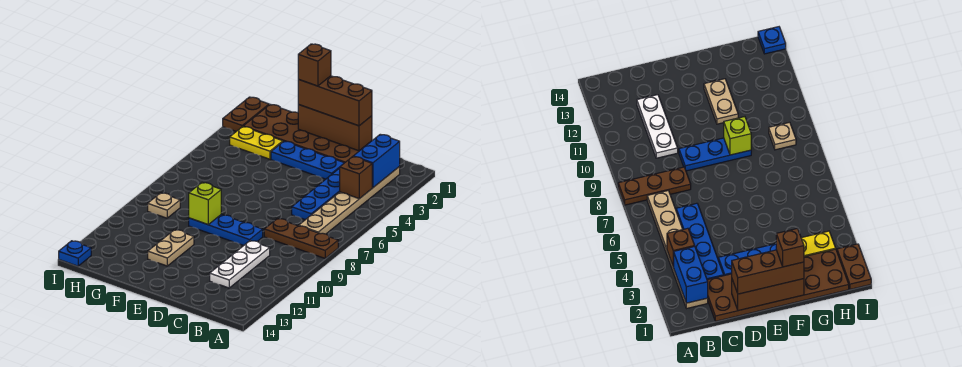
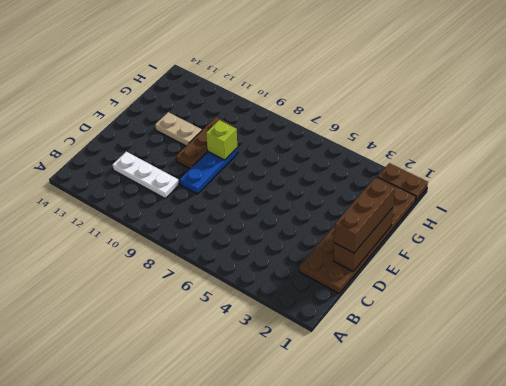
brown 1x3 plate [176,117,233,169] -> brown 1x3 plate moved to [264,219,338,258]
none -> tan 1x6 plate [299,167,400,234]
none -> blue 1x4 plate [292,168,340,220]
none -> blue 1x3 plate [271,141,344,179]

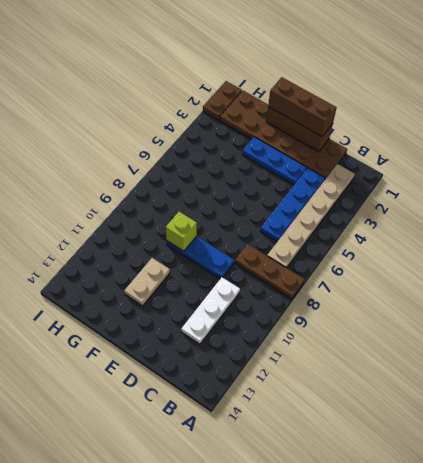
none -> yellow 1x2 plate [230,127,283,159]
none -> tan 1x1 plate [148,193,180,218]
none -> blue 1x1 plate [59,241,91,266]

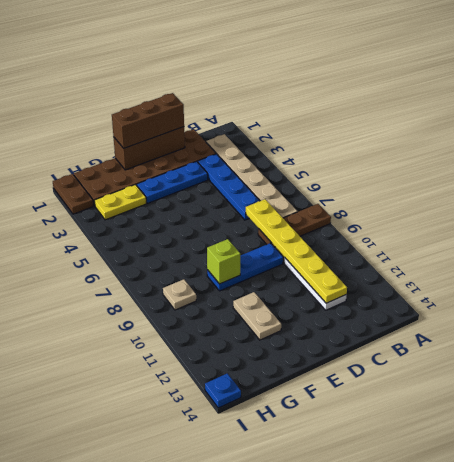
yellow 1x6 plate [246,199,347,303] -> none
none -> blue 1x2 brick [353,134,400,188]
none -> brown 1x1 brick [340,157,372,199]
none -> brown 1x1 brick [298,44,331,86]

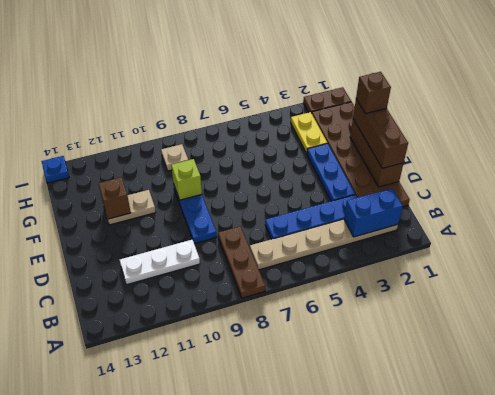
brown 1x1 brick [98,177,131,219] -> brown 1x1 brick moved to [340,157,372,199]

